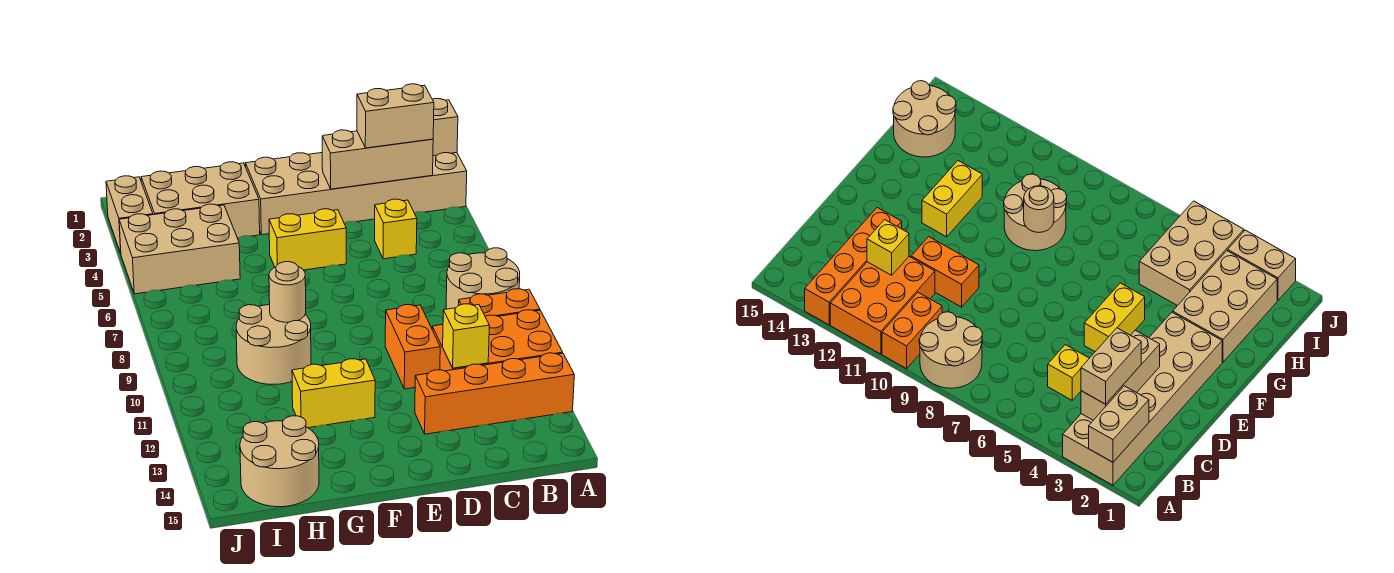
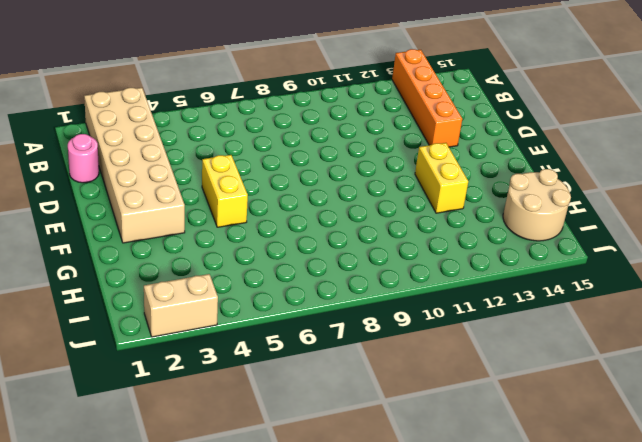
pink 1x1 round brick [68,134,99,183] -> none
none -> tan 2x2 round brick [446,248,520,309]
none -> orange 1x2 brick [459,289,540,316]
none -> orange 2x3 brick [432,310,563,371]

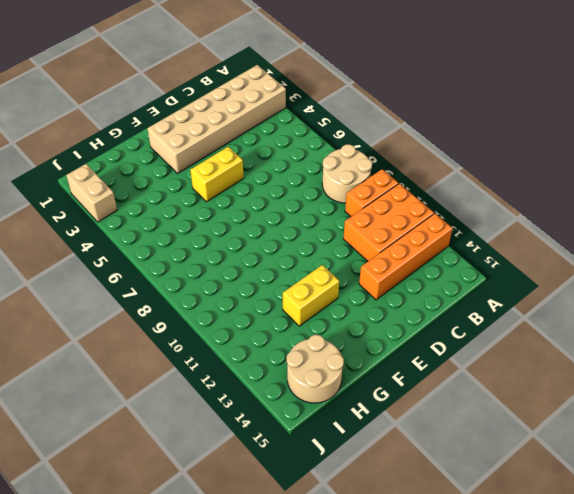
none -> yellow 1x1 brick [375,199,417,259]
none -> orange 1x2 brick [385,305,440,389]
none -> tan 2x3 brick [141,162,260,238]

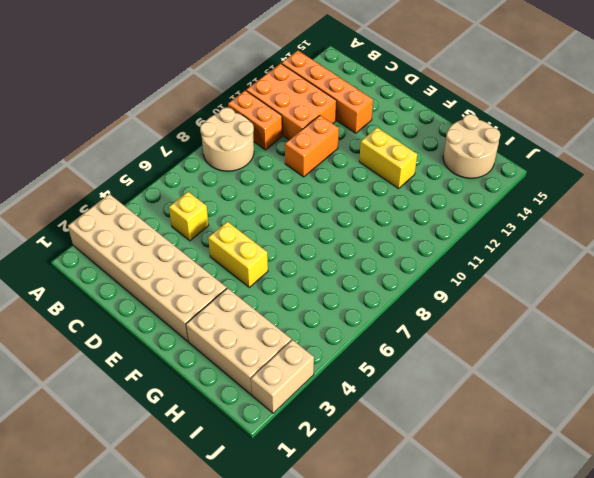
none -> tan 2x2 round brick [236,305,311,384]
none -> tan 2x3 brick [119,204,240,294]
none -> tan 1x2 brick [432,99,458,156]

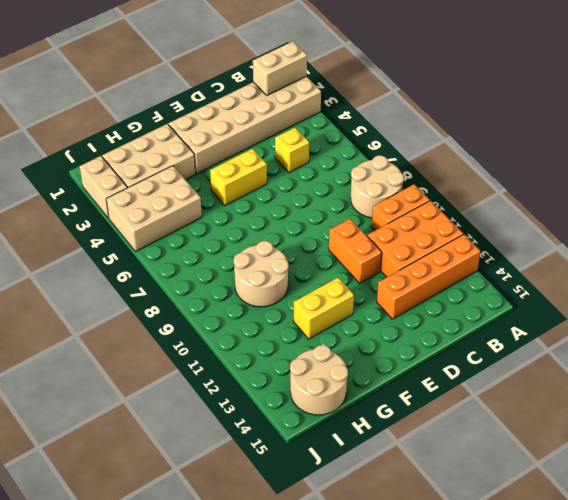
none -> tan 1x3 brick [322,130,433,189]
none -> yellow 1x1 brick [443,304,489,368]
none -> tan 1x1 round brick [269,262,306,322]

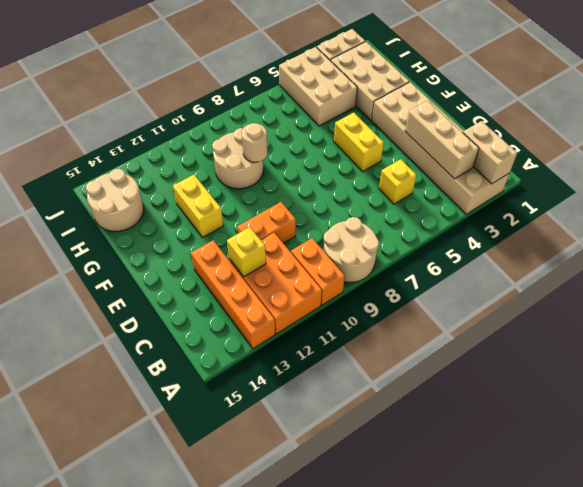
none -> tan 1x2 brick [357,84,434,148]

